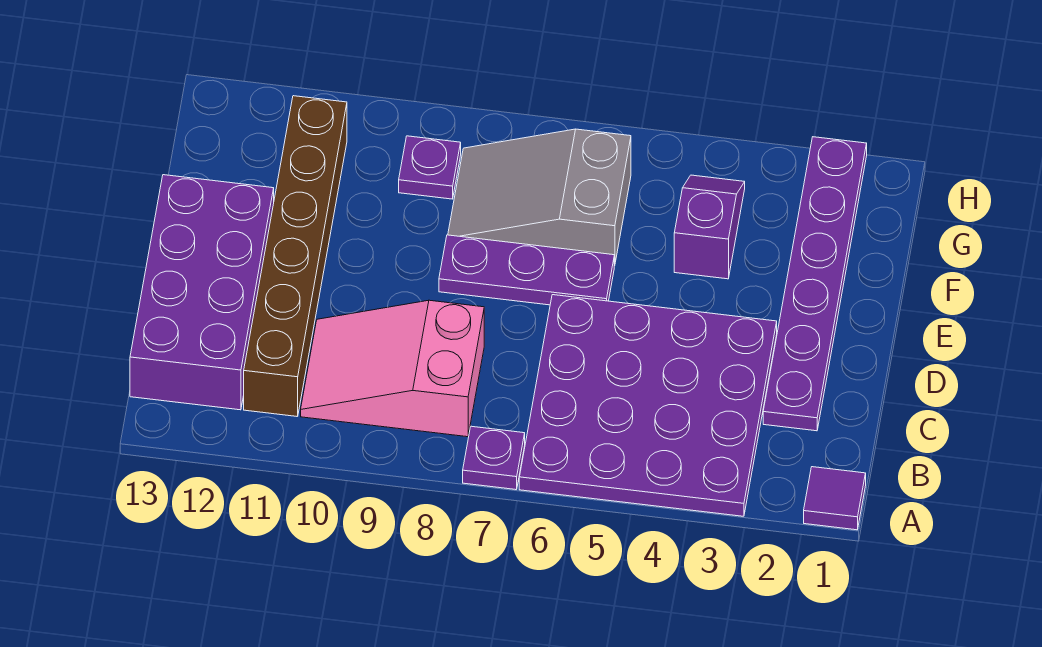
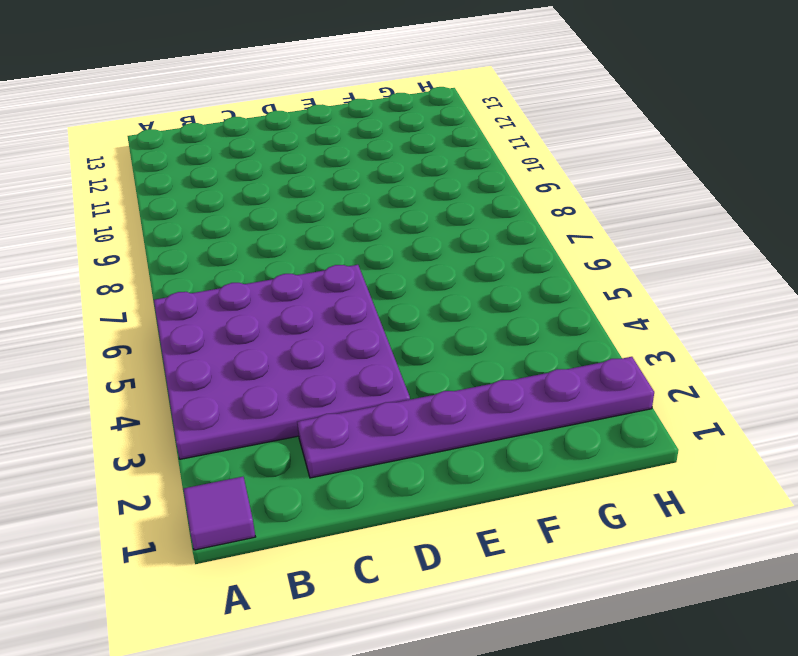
none -> purple 1x1 plate [463,426,525,490]
none -> pink 2x3 slope [301,300,484,437]

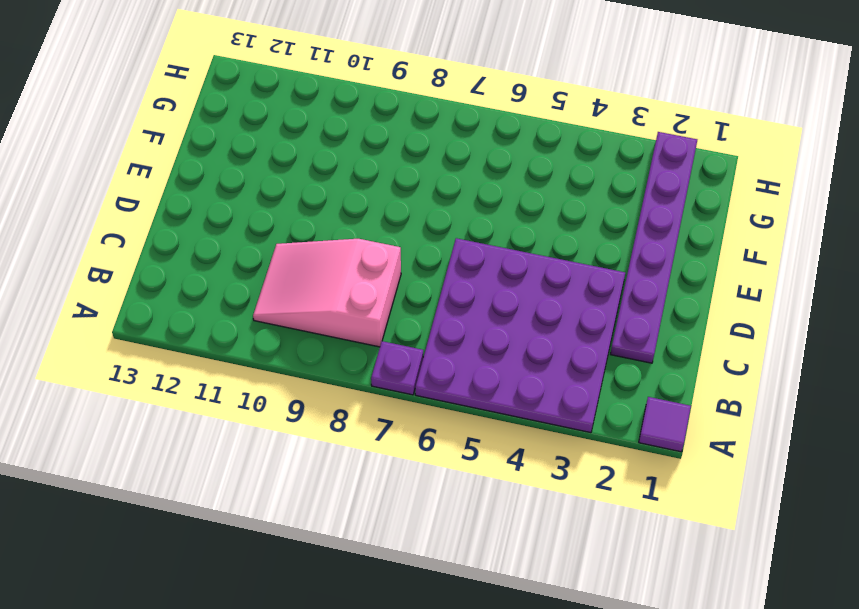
none -> brown 1x6 brick [244,96,347,417]
none -> purple 2x4 brick [130,175,274,410]

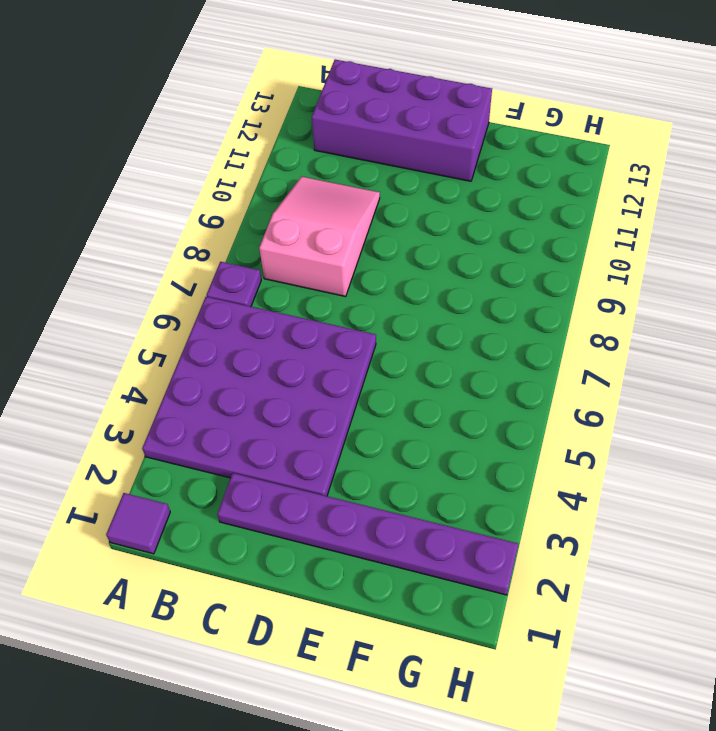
none -> brown 1x6 brick [244,96,347,417]
none -> purple 1x3 plate [439,235,614,305]

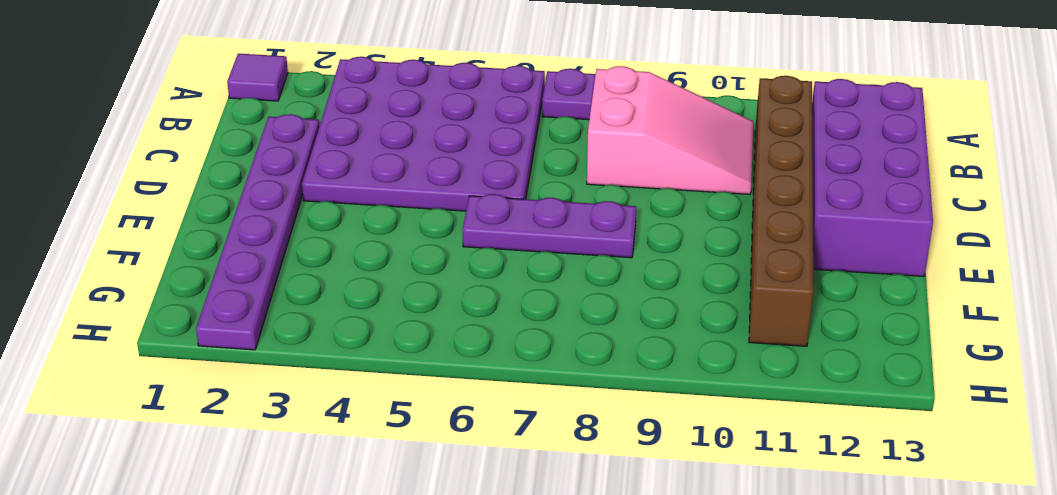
none -> purple 1x2 slope [674,175,745,279]
none -> grey 2x3 slope [448,129,631,265]

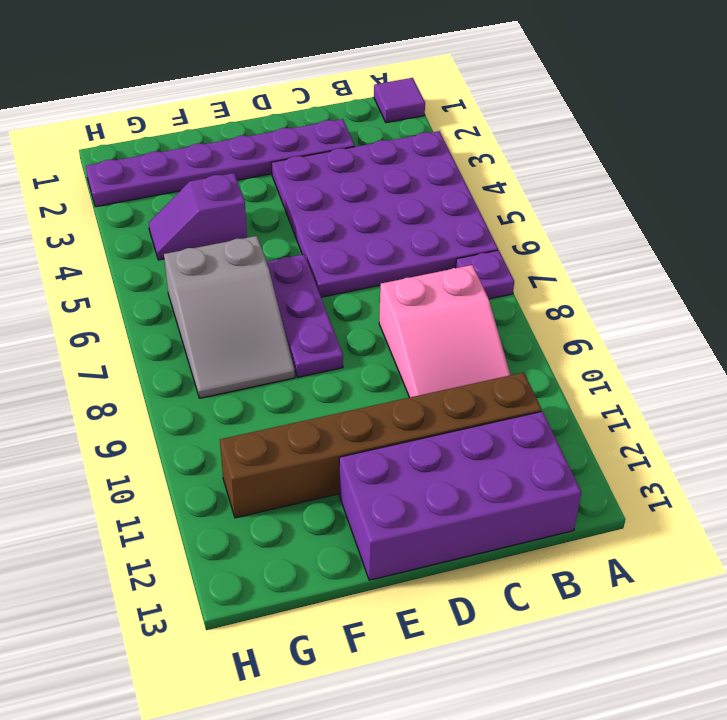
none -> purple 1x1 plate [399,136,461,199]

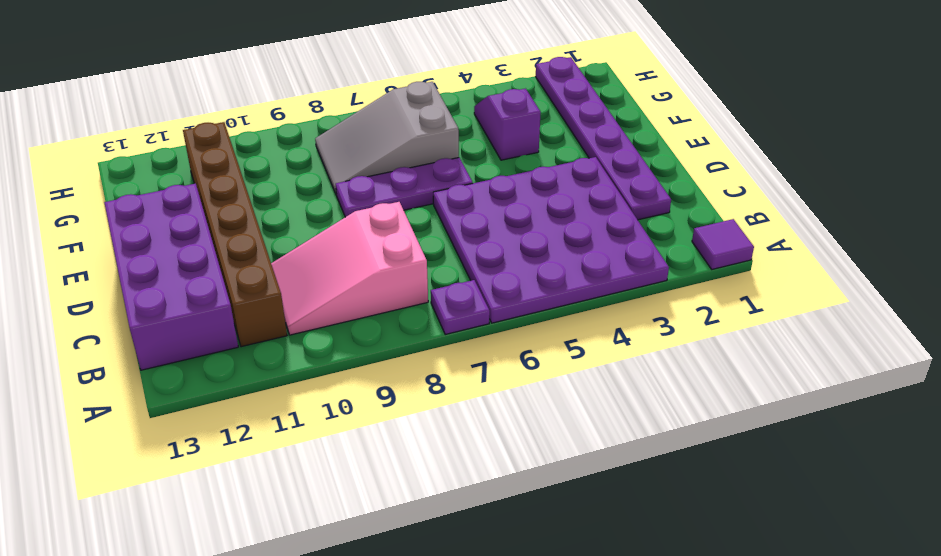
none -> purple 1x1 plate [399,136,461,199]

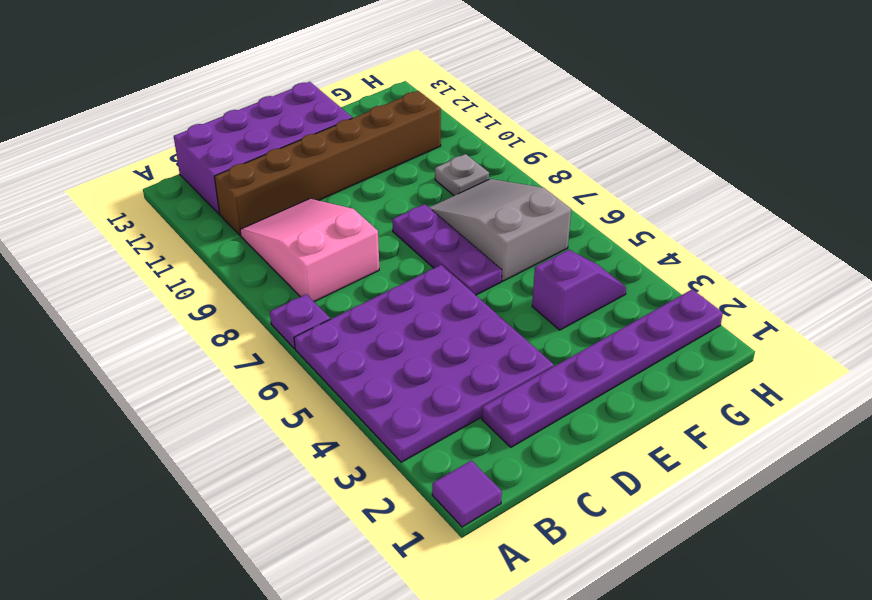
grey 1x1 plate [435,154,489,196] -> purple 1x1 plate [399,136,461,199]

